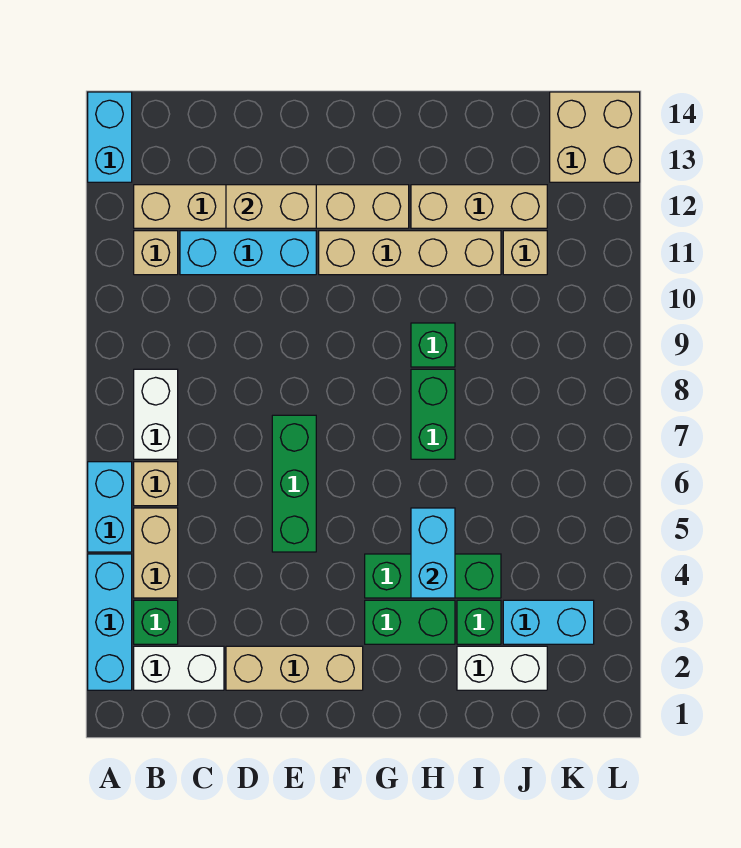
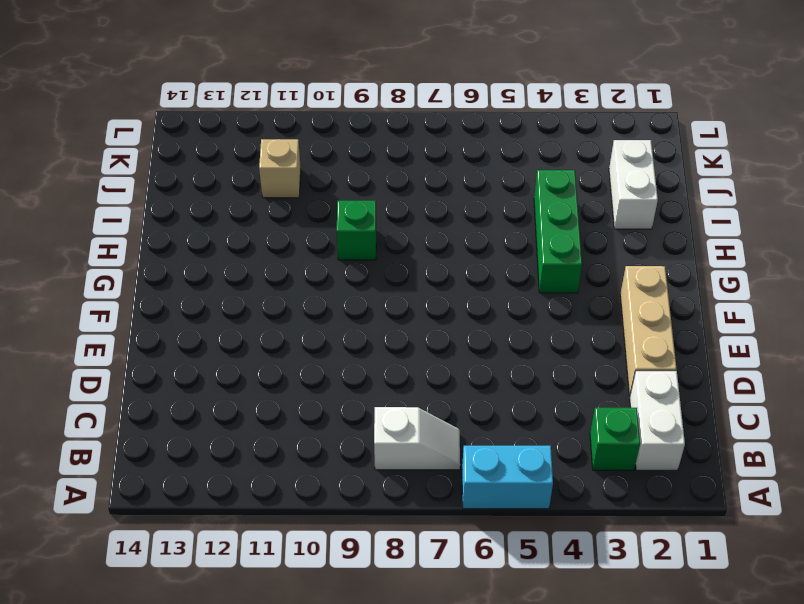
white 1x2 slope [374,407,460,470] -> white 1x2 brick [134,369,178,459]
none -> cyan 1x3 brick [88,554,132,690]
none -> cyan 1x2 brick [88,92,132,182]
none -> tan 1x2 brick [134,508,178,598]

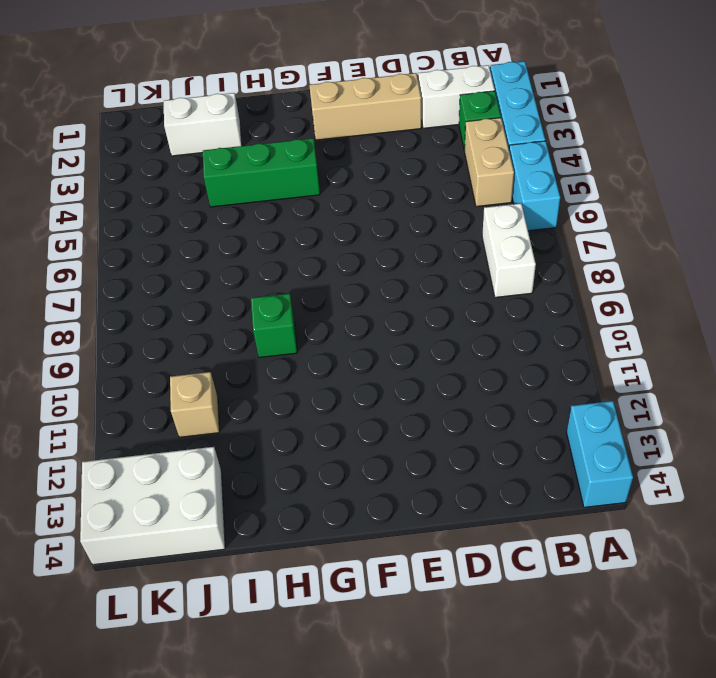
white 2x3 brick [80,447,225,565] -> tan 2x2 brick [550,92,640,182]
none -> tan 1x1 brick [134,462,178,506]
none -> tan 1x1 brick [134,231,178,275]
none -> tan 1x6 brick [134,185,409,228]

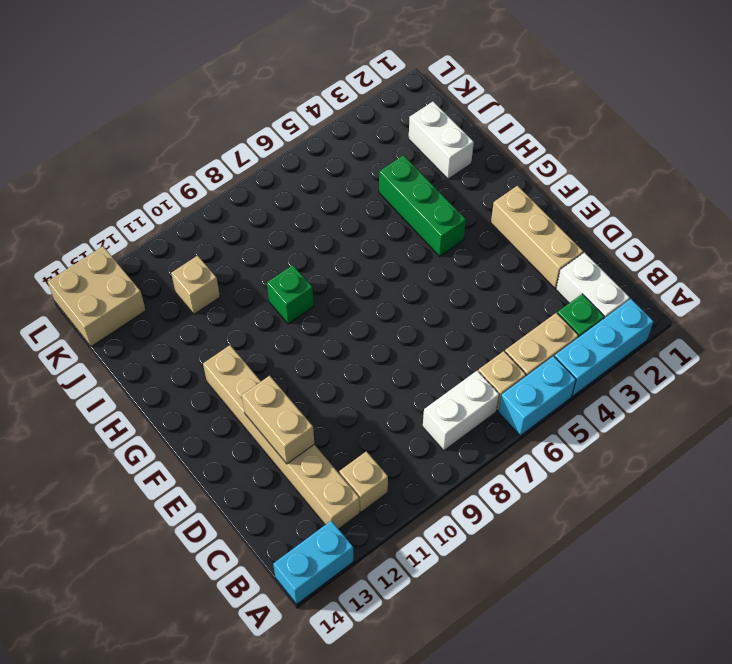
none -> cyan 1x3 brick [180,231,316,275]
none -> green 1x3 brick [272,415,316,552]
none -> tan 1x4 brick [319,231,501,275]

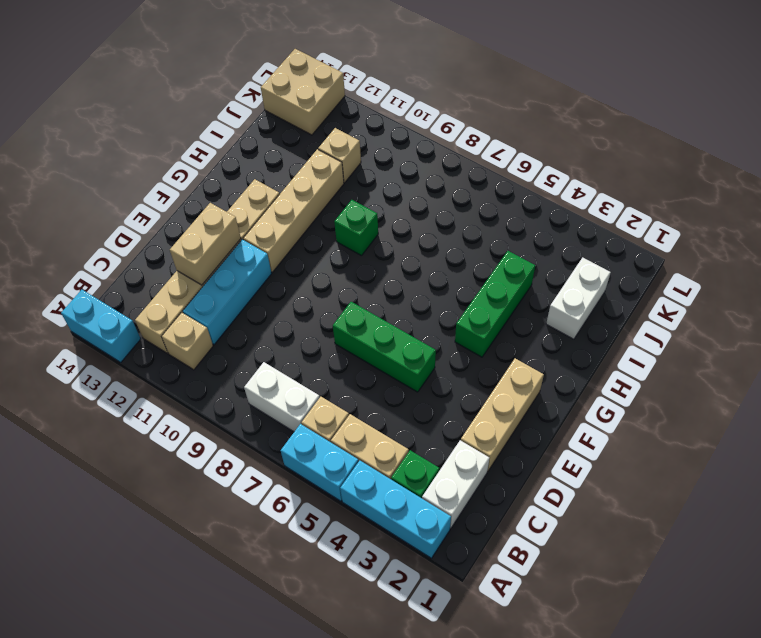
none -> green 1x2 brick [365,600,455,644]
none -> green 1x2 brick [411,369,455,459]
none -> tan 1x3 brick [411,185,547,228]

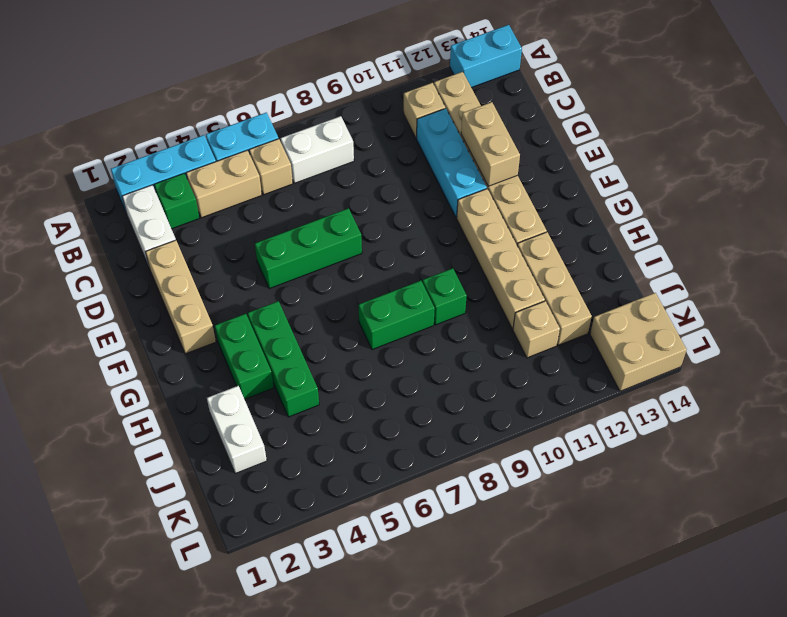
none -> green 1x1 brick [457,600,501,644]
none -> cyan 1x2 brick [503,600,594,644]
none -> cyan 1x2 brick [411,508,455,598]

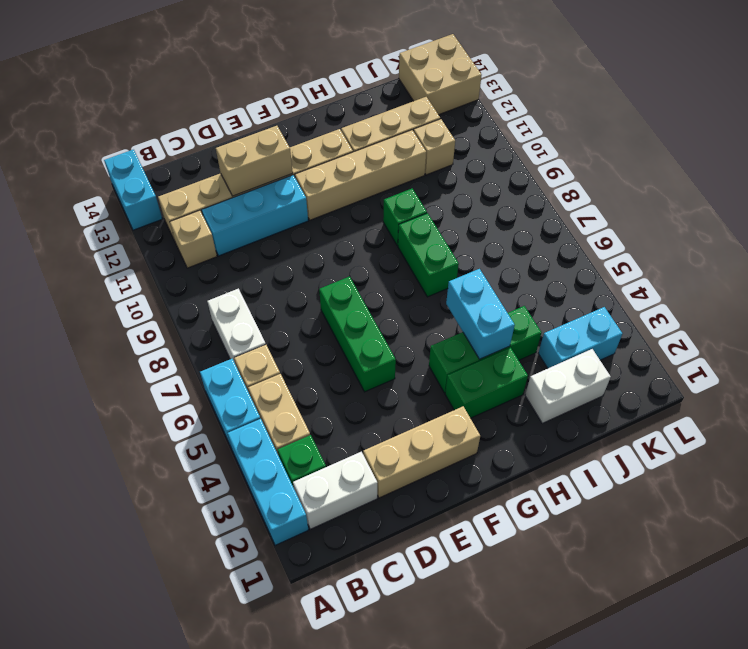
none -> green 1x1 brick [457,600,501,644]

